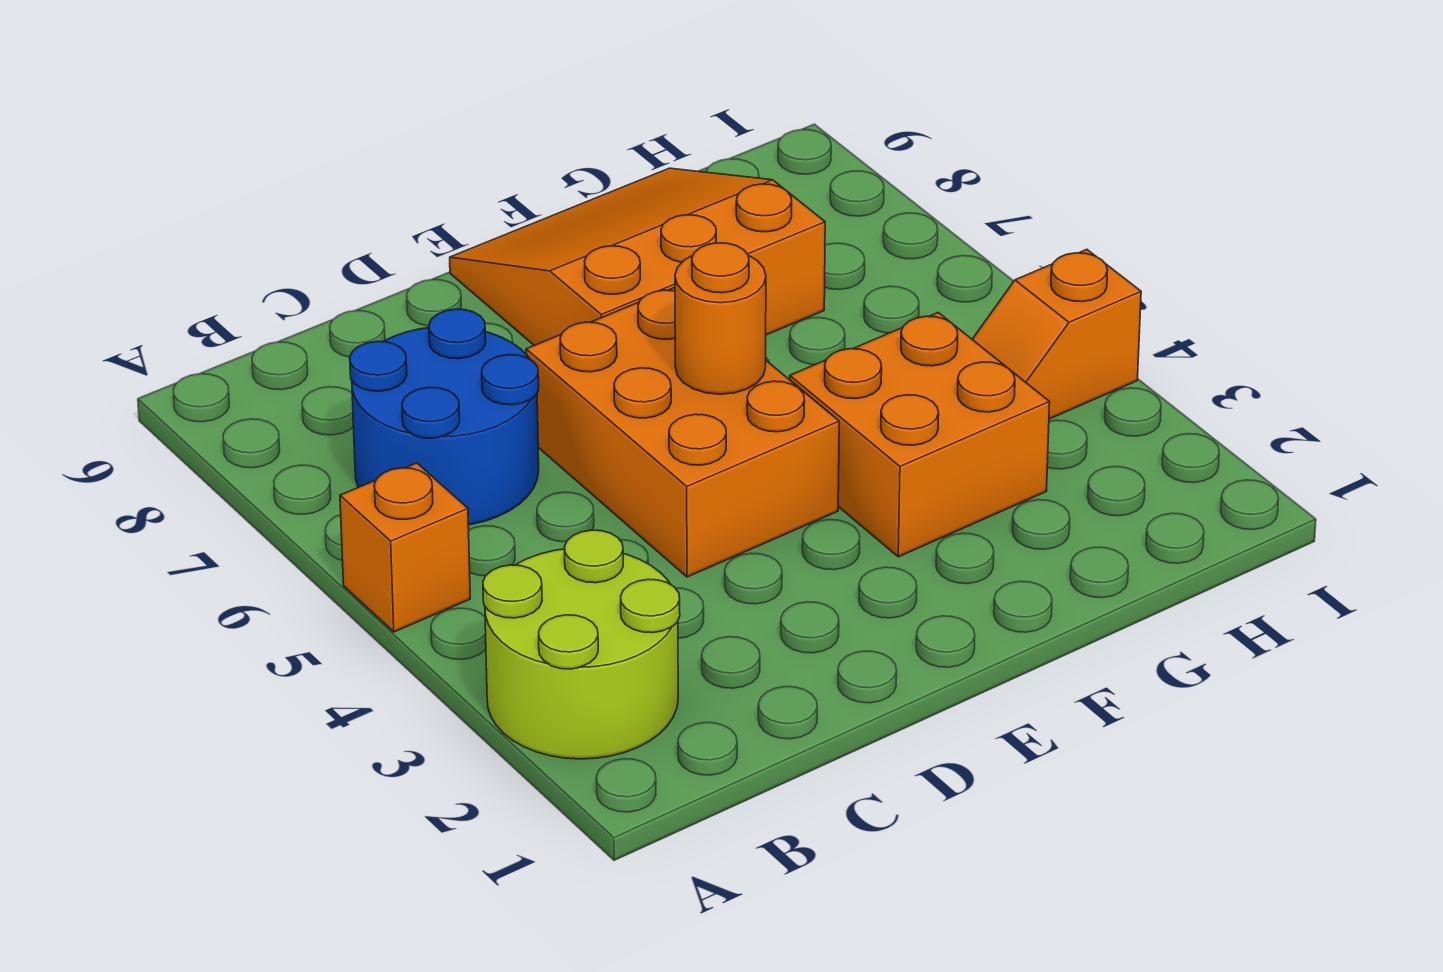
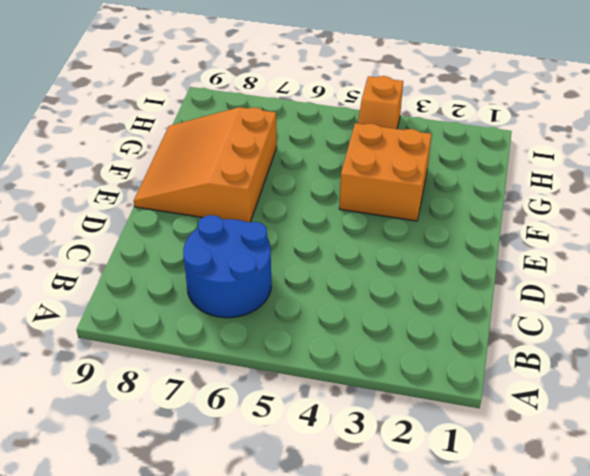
none -> lime 2x2 round brick [483,530,680,759]
none -> orange 1x1 brick [340,463,470,632]

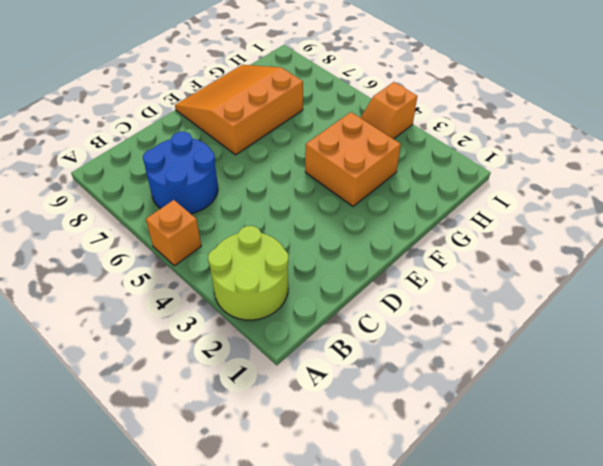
none -> orange 2x3 brick [526,287,839,577]
none -> orange 1x1 round brick [675,243,766,394]

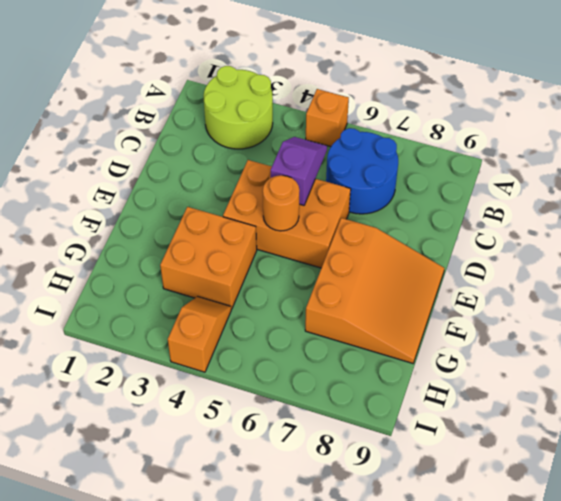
purple 1x2 slope [271,137,327,205] -> none

